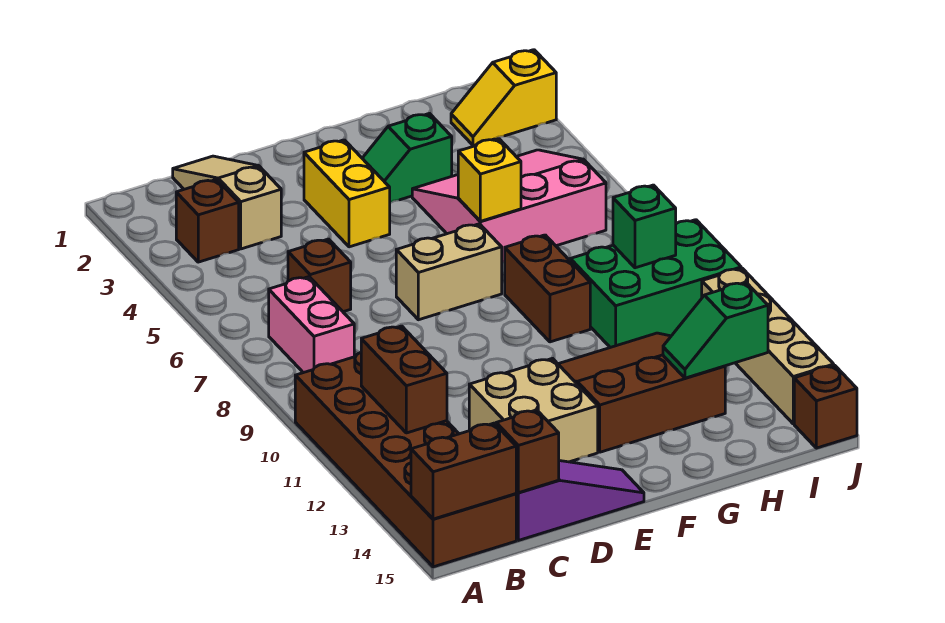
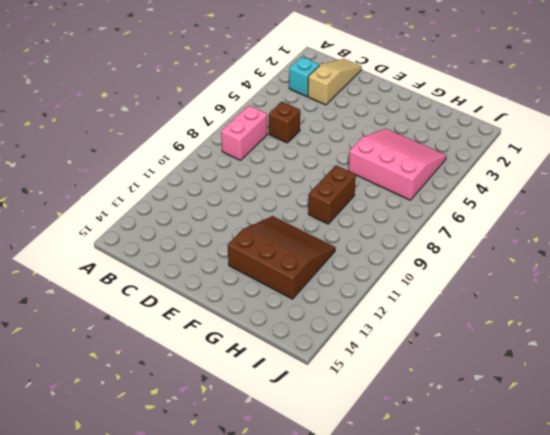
cyan 1x1 brick [289,57,319,97] -> brown 1x1 brick [176,179,239,262]
none -> brown 2x6 brick [295,352,516,567]
none -> purple 1x3 slope [516,461,644,540]
none -> tan 2x2 brick [469,359,598,462]

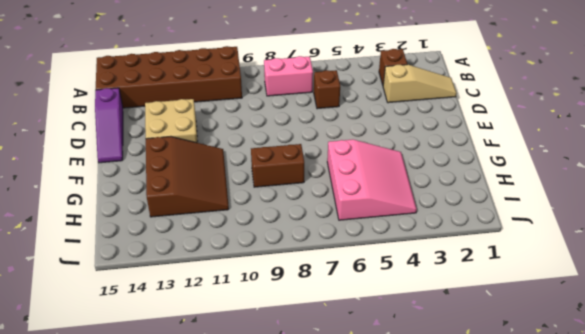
none -> yellow 1x2 brick [304,140,390,247]
none -> tan 1x2 brick [396,224,502,320]
none -> green 1x2 slope [362,114,452,203]

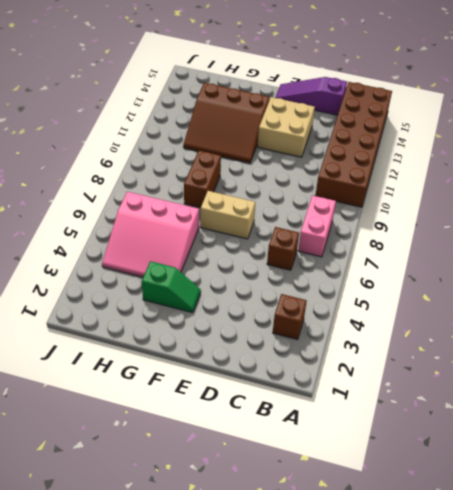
none -> tan 1x3 slope [173,156,281,249]
none -> yellow 1x2 brick [304,140,390,247]
none -> green 2x3 brick [570,220,741,348]

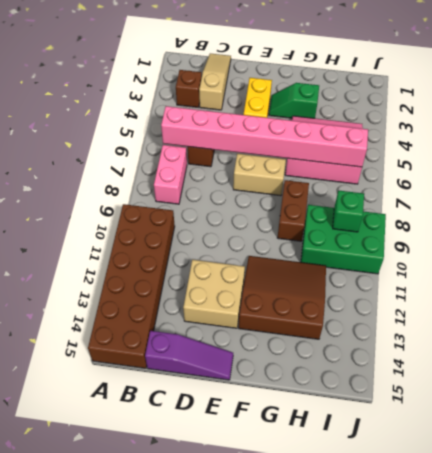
pink 1x8 brick [161,106,368,167] -> yellow 1x1 brick [458,139,521,221]
none -> yellow 1x2 slope [451,50,556,146]
none -> tan 1x4 brick [702,268,834,424]
none -> brown 1x1 brick [794,365,857,448]

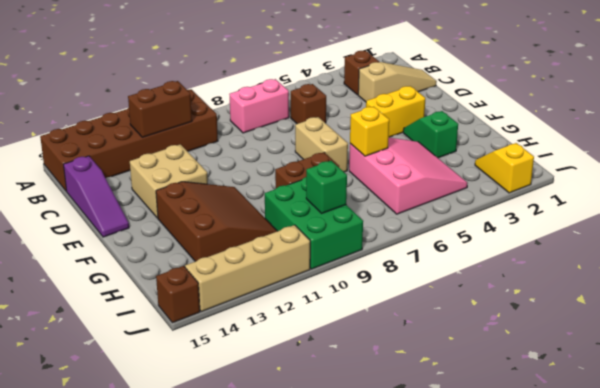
none -> brown 1x2 brick [411,423,516,519]
none -> brown 1x1 brick [496,410,559,493]
none -> green 1x2 slope [663,282,768,378]

